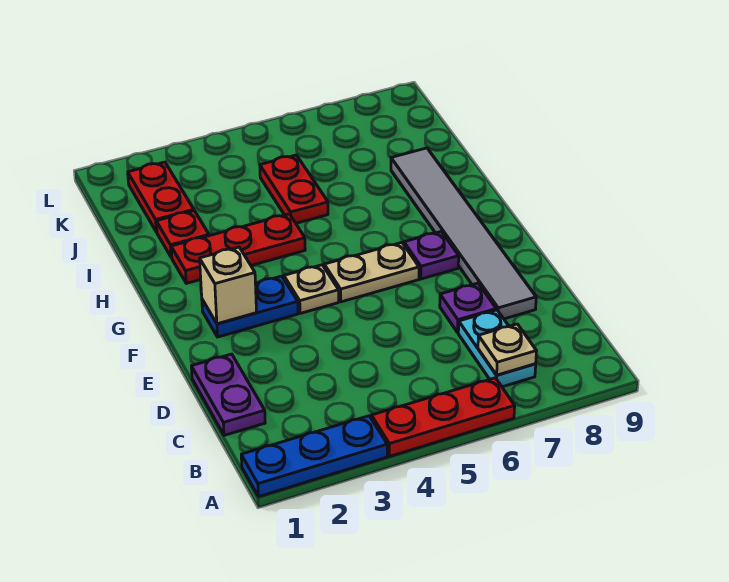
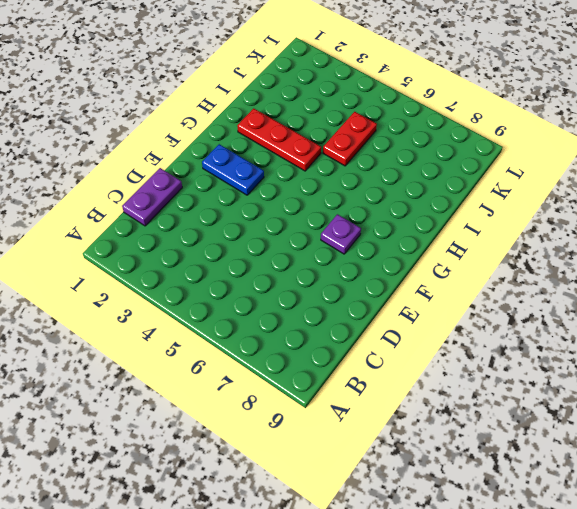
none -> blue 1x3 plate [241,416,387,497]
none -> red 1x3 plate [371,378,515,456]
none -> cyan 1x2 plate [458,310,536,387]

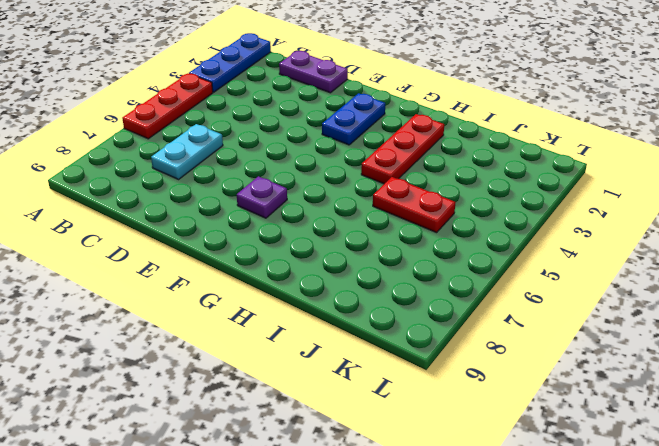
cyan 1x2 plate [151,124,223,179] -> cyan 1x2 plate turned to [458,310,536,387]
none -> purple 1x1 plate [440,283,496,333]
none -> grey 1x6 tile [391,148,536,319]
none -> tan 1x1 plate [284,265,339,314]

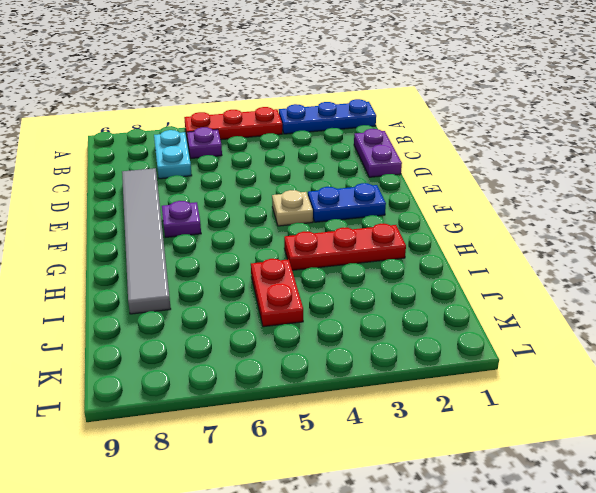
purple 1x1 plate [187,127,222,158] -> purple 1x1 plate moved to [440,283,496,333]
none -> tan 1x2 plate [324,243,419,302]
none -> red 1x1 plate [156,211,209,257]
none -> red 1x2 plate [128,162,194,232]

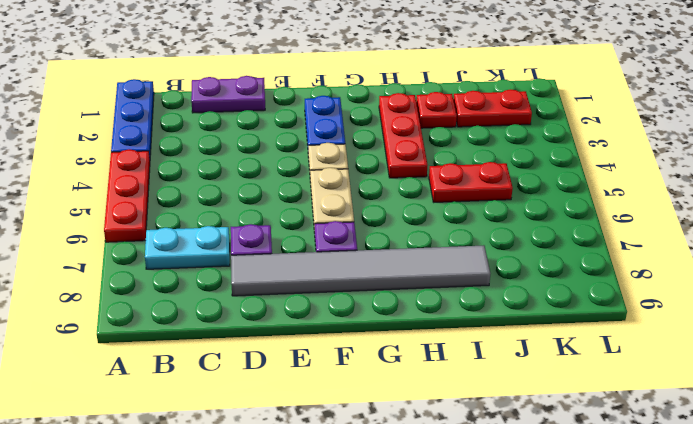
none -> tan 1x1 plate [478,324,536,375]
none -> tan 1x1 brick [200,247,256,324]

